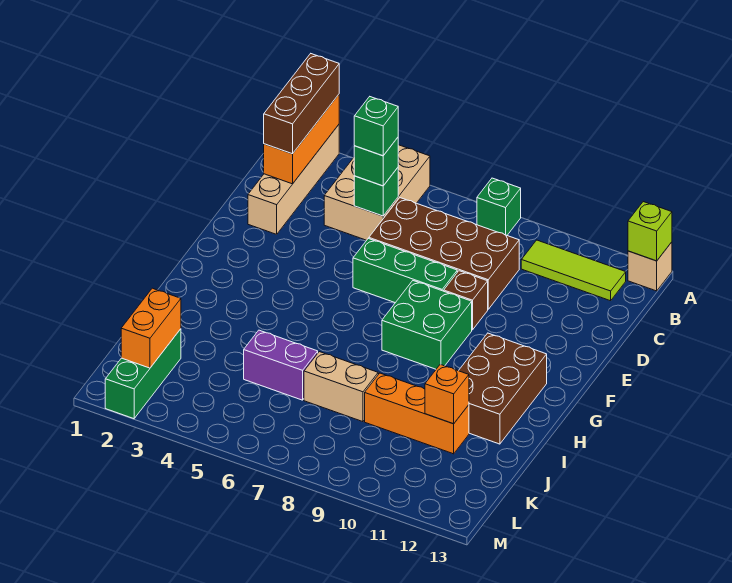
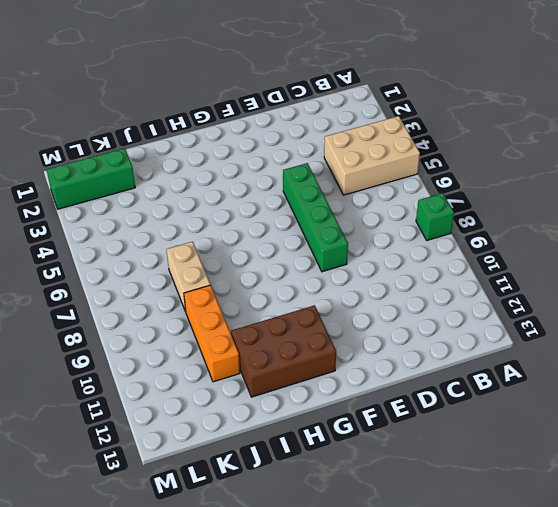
green 1x4 brick [283,163,348,272] -> green 1x3 brick [353,239,457,303]
none -> tan 1x4 brick [248,125,339,234]
none -> tan 1x1 brick [628,242,672,291]
none -> lime 1x3 tile [521,240,626,301]

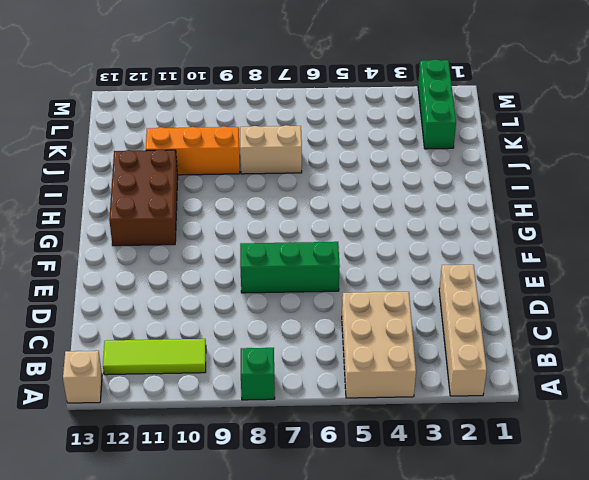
none -> brown 2x4 brick [369,198,519,309]
none -> brown 1x1 brick [444,271,488,330]
none -> green 2x2 brick [382,281,472,369]

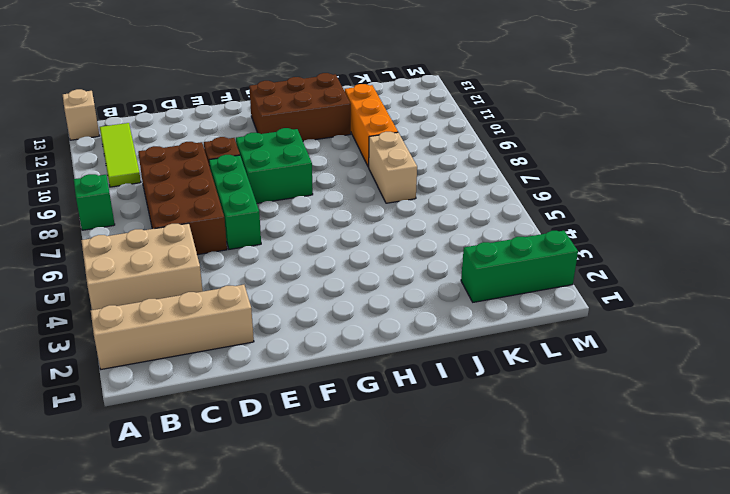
none -> purple 1x2 brick [244,330,318,400]
none -> orange 1x3 brick [264,95,339,184]
none -> lime 1x1 brick [628,202,672,261]

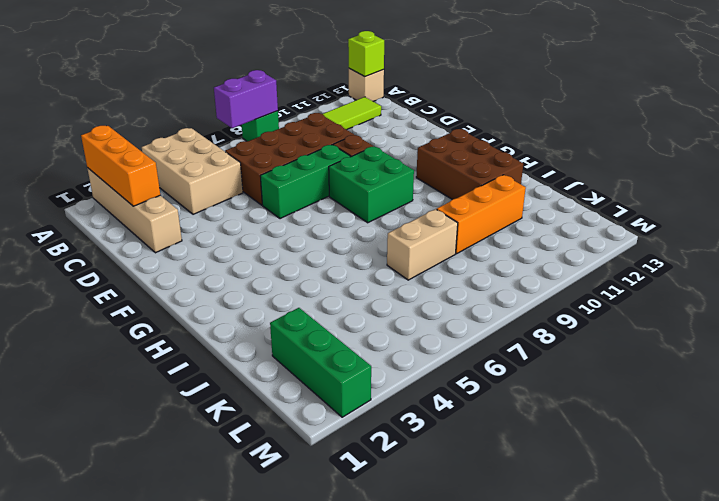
purple 1x2 brick [214,70,278,128] -> purple 1x2 brick moved to [244,330,318,400]
none -> green 1x1 brick [354,168,398,216]
none -> orange 1x1 brick [425,364,469,424]
none -> orange 1x2 brick [121,288,181,368]

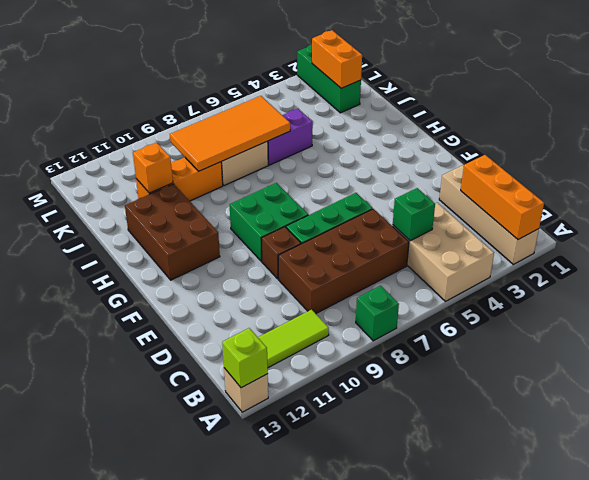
orange 2x4 tile [170,96,290,171] -> none
none -> brown 1x3 brick [264,54,339,154]
none -> green 1x1 brick [354,138,398,186]
none -> green 1x1 brick [354,97,398,156]

